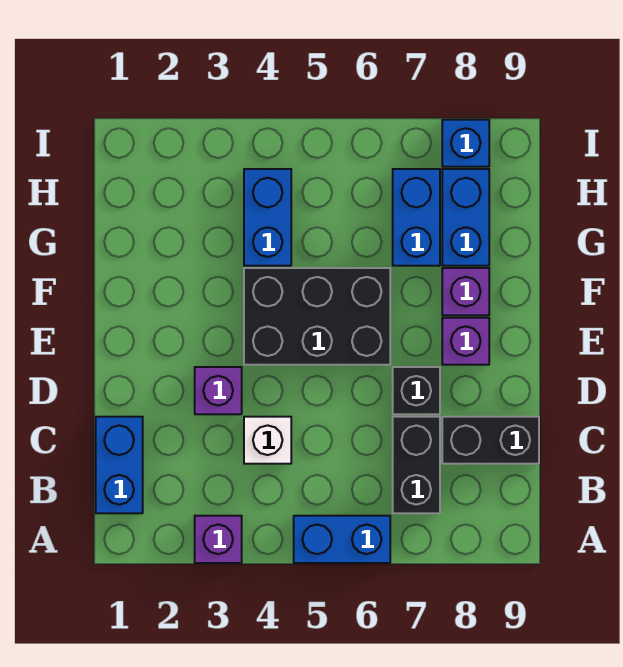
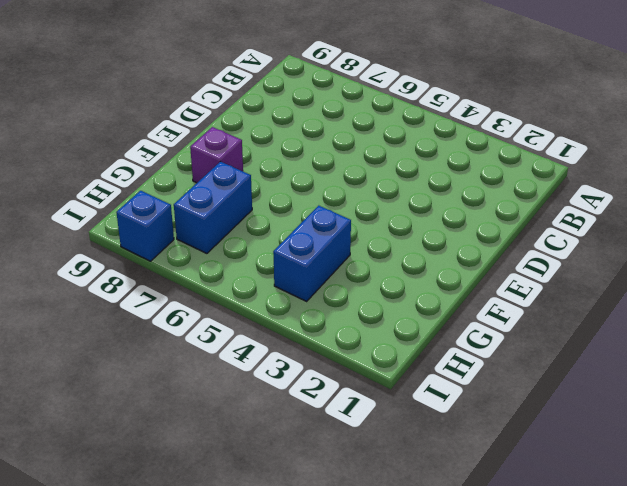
none -> purple 1x1 brick [195,516,242,563]
none -> blue 1x2 brick [294,516,390,563]
none -> blue 1x2 brick [96,417,143,513]

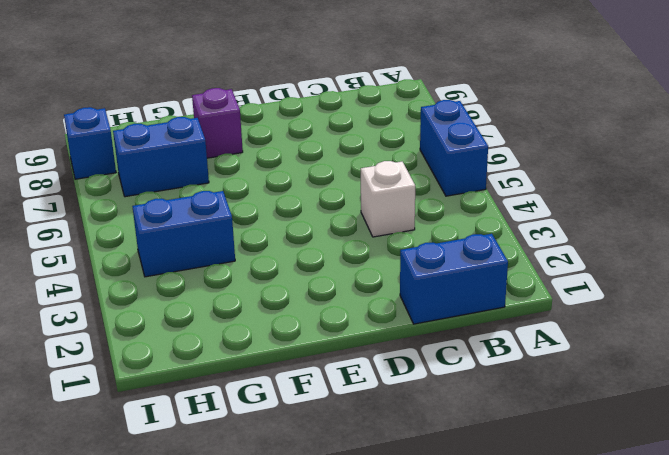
none -> purple 1x1 brick [195,516,242,563]
none -> black 1x2 brick [393,417,440,513]
none -> black 1x2 brick [442,417,539,464]

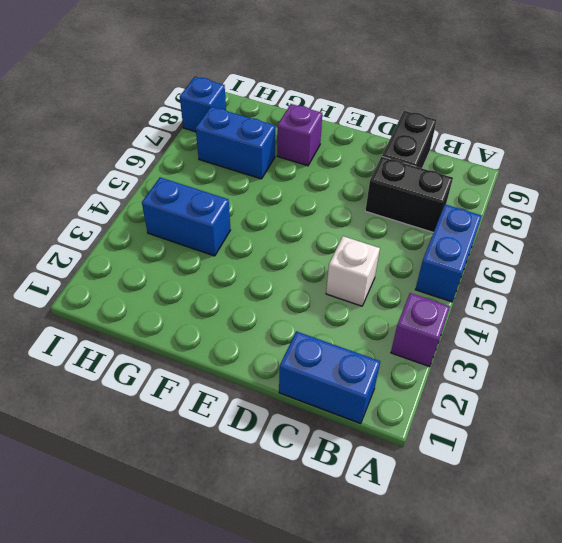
none -> purple 1x1 brick [195,367,242,414]
none -> black 1x1 brick [393,367,440,414]
none -> black 2x3 brick [244,268,390,365]

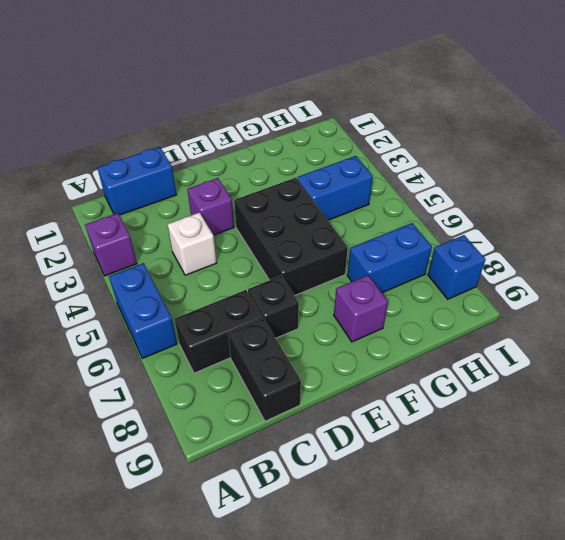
none -> purple 1x1 brick [442,318,489,365]
none -> blue 1x2 brick [442,169,489,266]

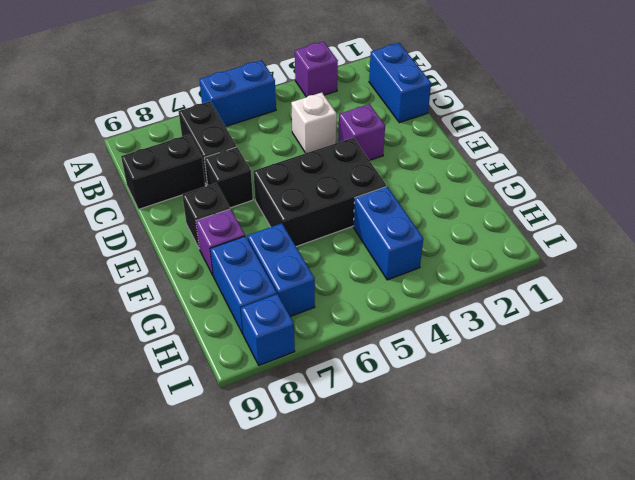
black 1x1 brick [182,183,230,249] -> purple 1x1 brick [442,318,489,365]

